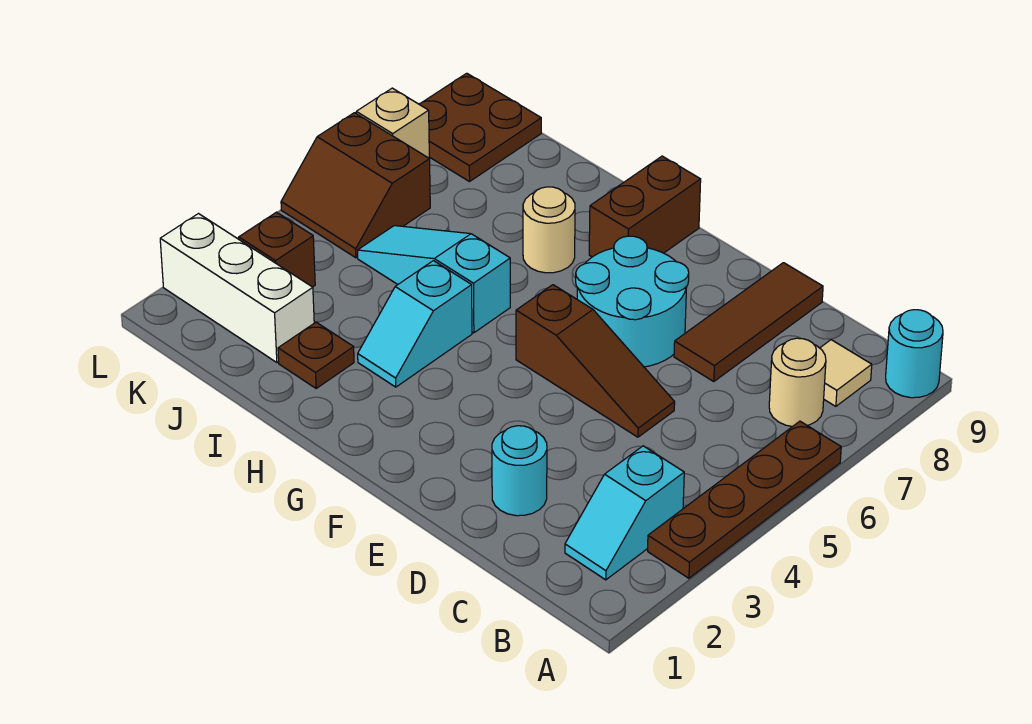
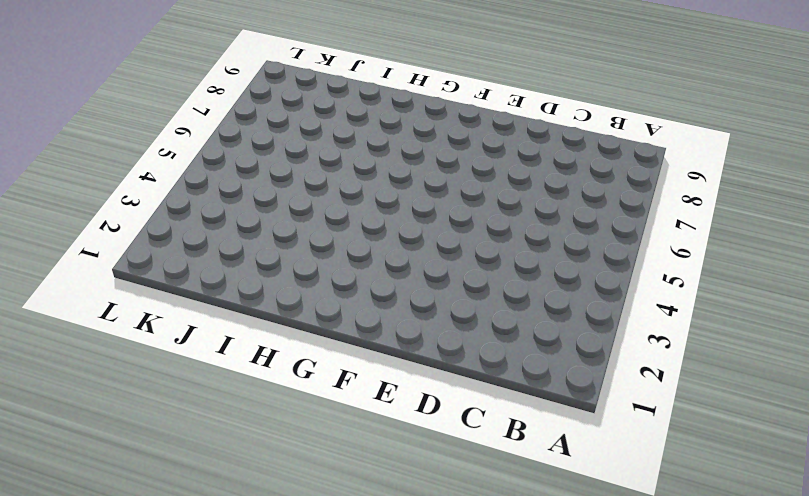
none -> brown 1x4 plate [648,421,841,578]
none -> cyan 1x1 round brick [886,310,943,398]
none -> cyan 1x2 slope [565,446,684,580]

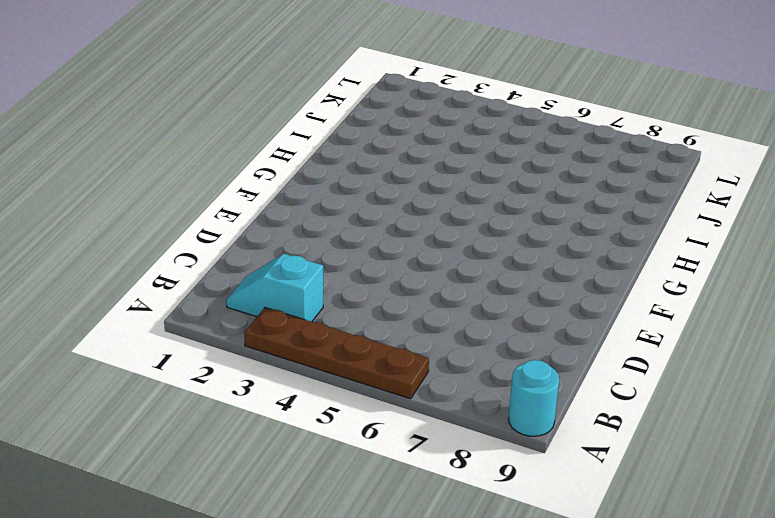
none -> tan 1x1 round brick [769,338,826,427]
none -> tan 1x1 tile [820,340,872,406]
none -> cyan 1x1 round brick [492,426,547,516]

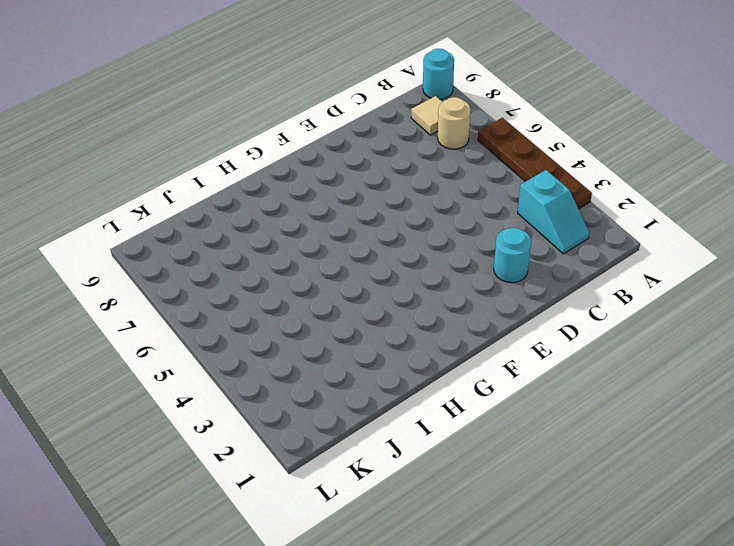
none -> brown 1x3 slope [516,285,675,437]
none -> brown 1x3 tile [674,263,823,381]
none -> cyan 2x2 round brick [576,236,689,367]

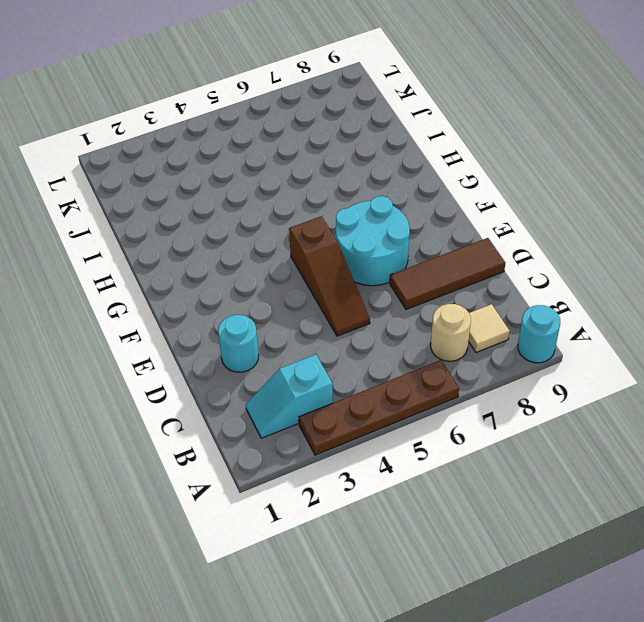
none -> brown 1x2 brick [589,156,701,257]
none -> cyan 1x2 slope [358,261,472,387]
none -> cyan 1x3 slope [358,226,510,333]

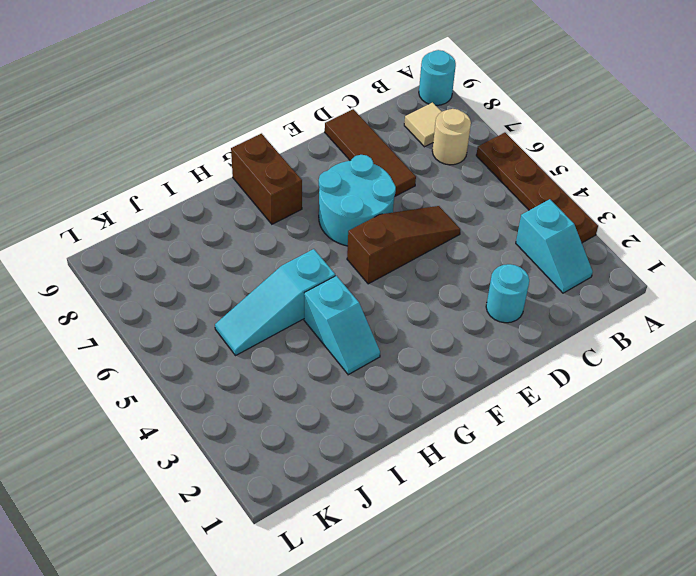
none -> tan 1x1 round brick [523,187,575,273]
none -> brown 1x1 plate [278,322,354,388]
none -> white 1x3 brick [160,214,314,362]

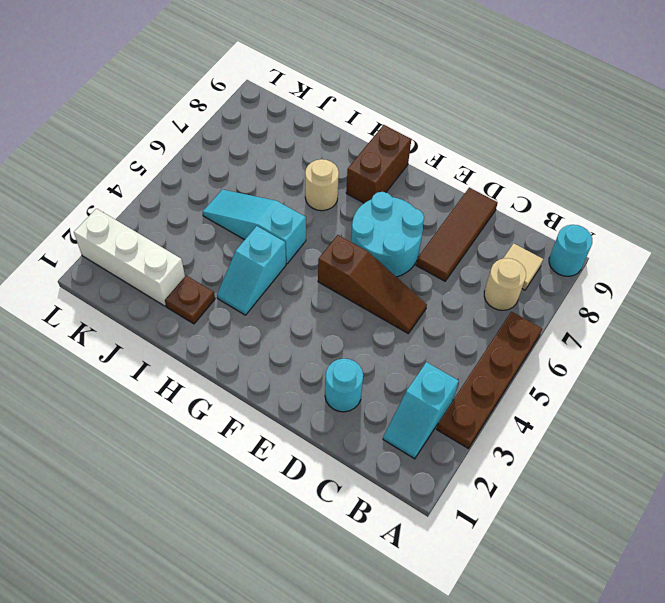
none -> brown 1x1 brick [239,212,315,287]
none -> brown 2x2 slope [281,113,430,258]
none -> brown 2x2 plate [419,73,541,182]

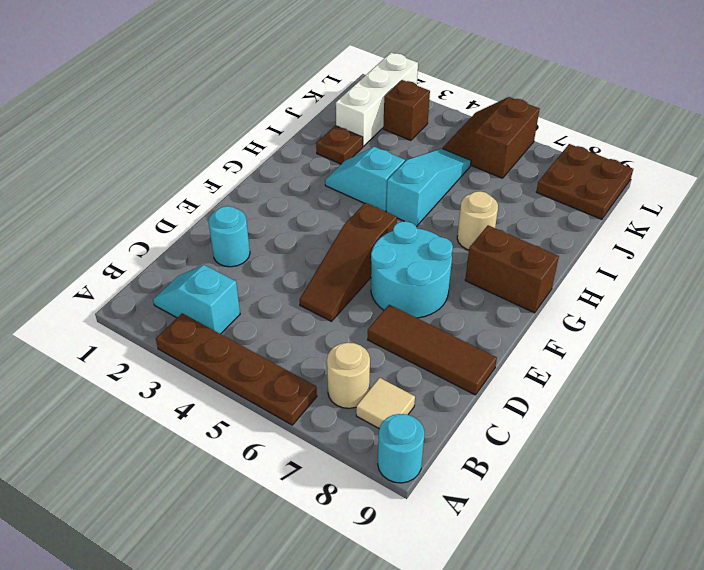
none -> tan 1x1 brick [356,88,429,158]

